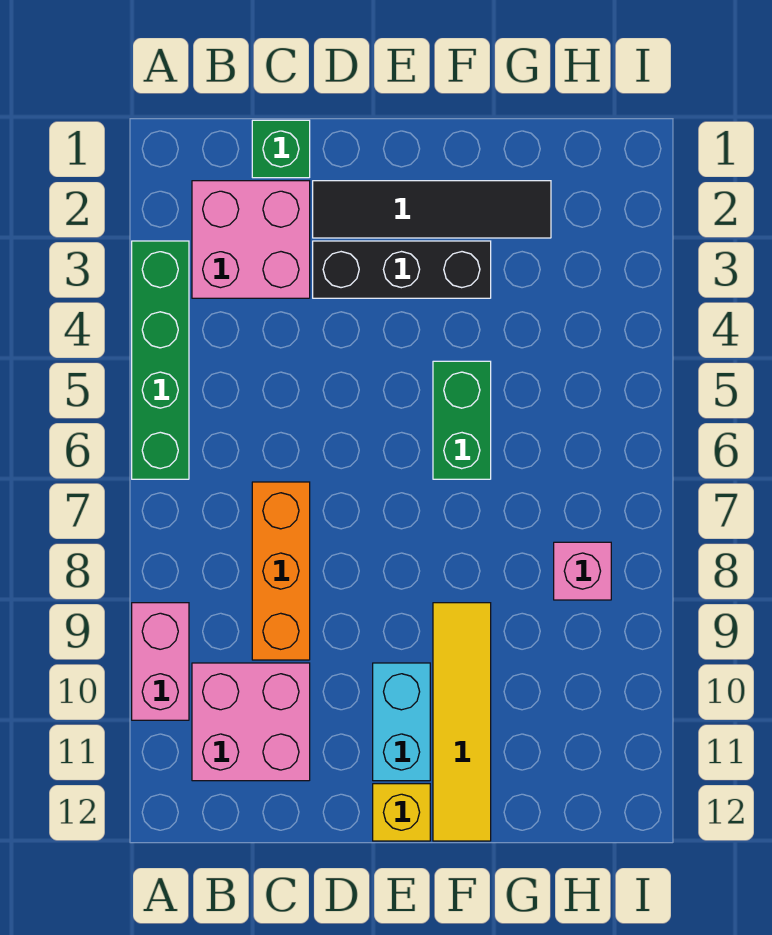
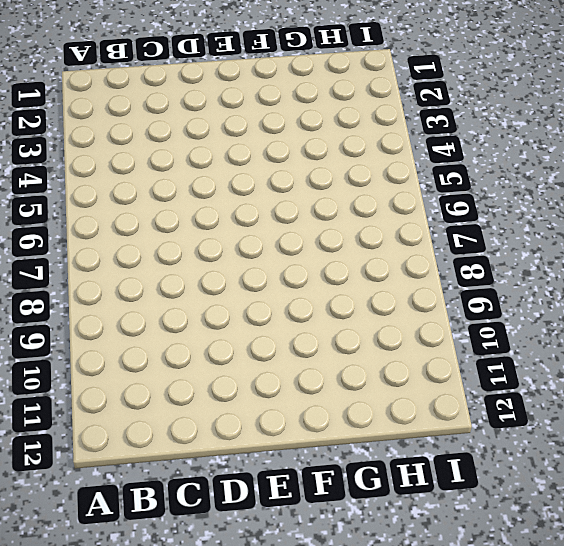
none -> green 1x4 brick [132,241,189,479]
none -> pink 1x2 brick [132,603,189,720]
none -> pink 2x2 brick [192,181,310,298]

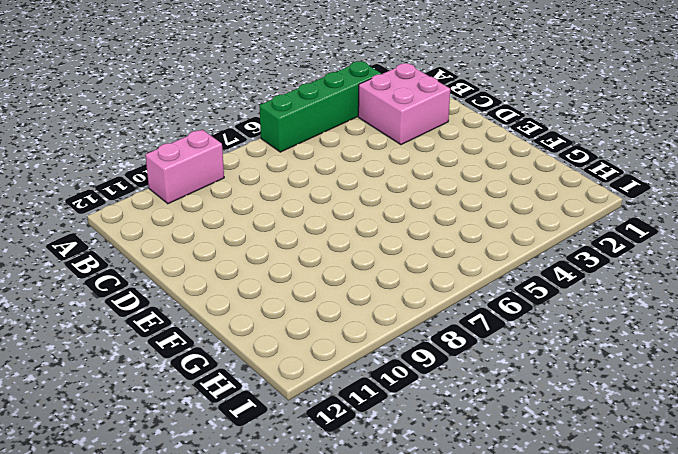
none -> pink 2x2 brick [192,663,310,781]
none -> green 1x1 brick [252,120,310,178]
none -> orange 1x3 brick [252,482,310,660]

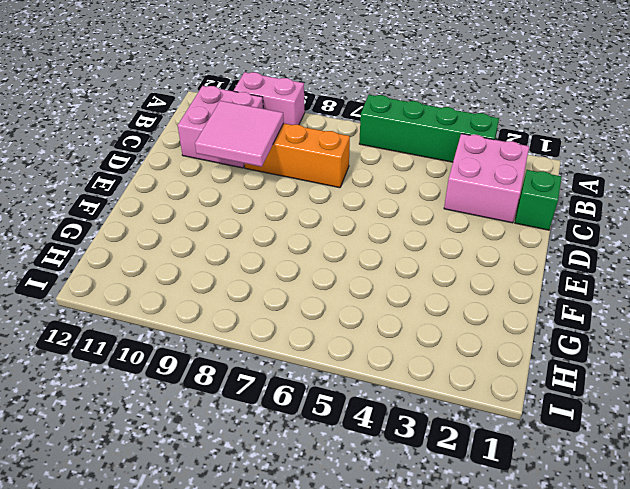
pink 2x2 tile [195,101,284,167] -> none
none -> black 1x4 tile [313,181,551,238]
none -> black 1x3 brick [313,241,491,298]
none -> cyan 1x2 brick [373,663,430,781]

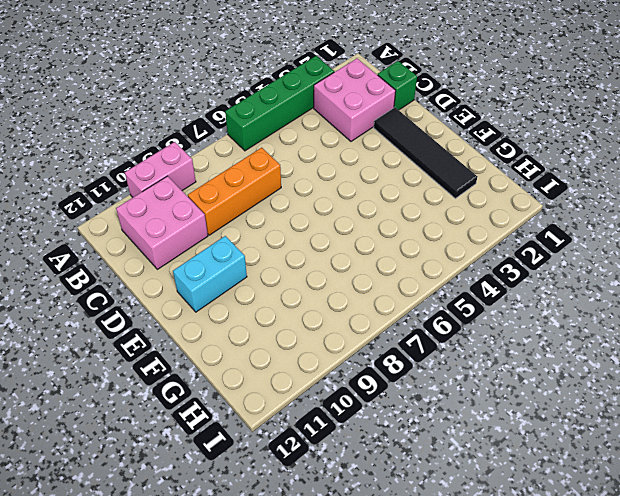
none -> black 1x3 brick [313,241,491,298]
none -> yellow 1x1 brick [373,784,430,841]
none -> green 1x2 brick [433,361,491,479]

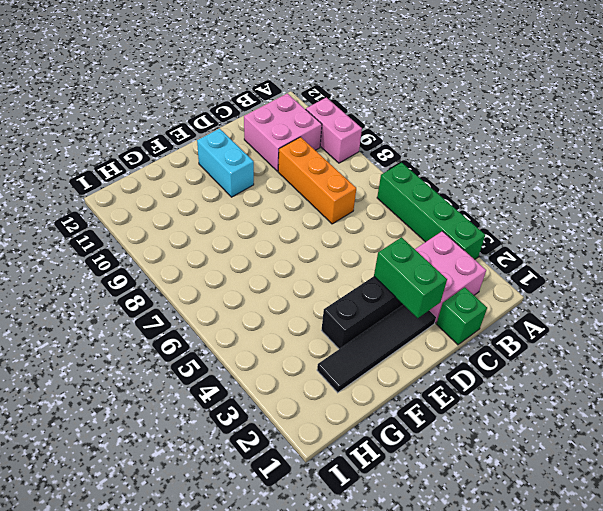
green 1x2 brick [374,237,447,318] -> green 1x2 brick moved to [433,361,491,479]
none -> yellow 1x1 brick [373,784,430,841]
none -> yellow 1x4 tile [433,603,491,841]
none -> pink 1x1 brick [554,542,611,600]

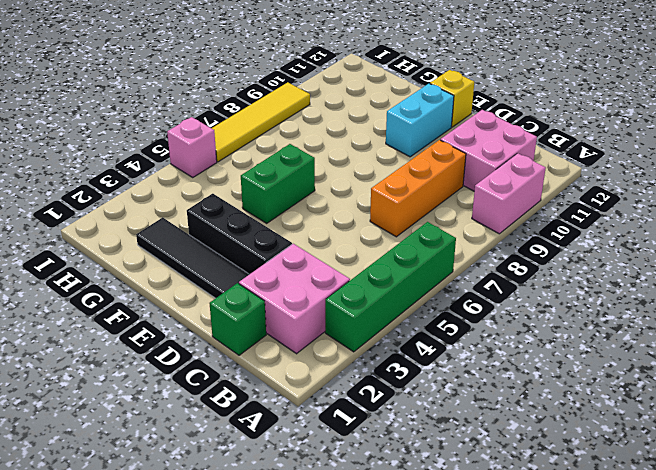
pink 1x1 brick [167,117,217,177] -> pink 1x1 brick moved to [554,542,611,600]
yellow 1x4 tile [212,82,310,162] -> yellow 1x4 tile moved to [433,603,491,841]

